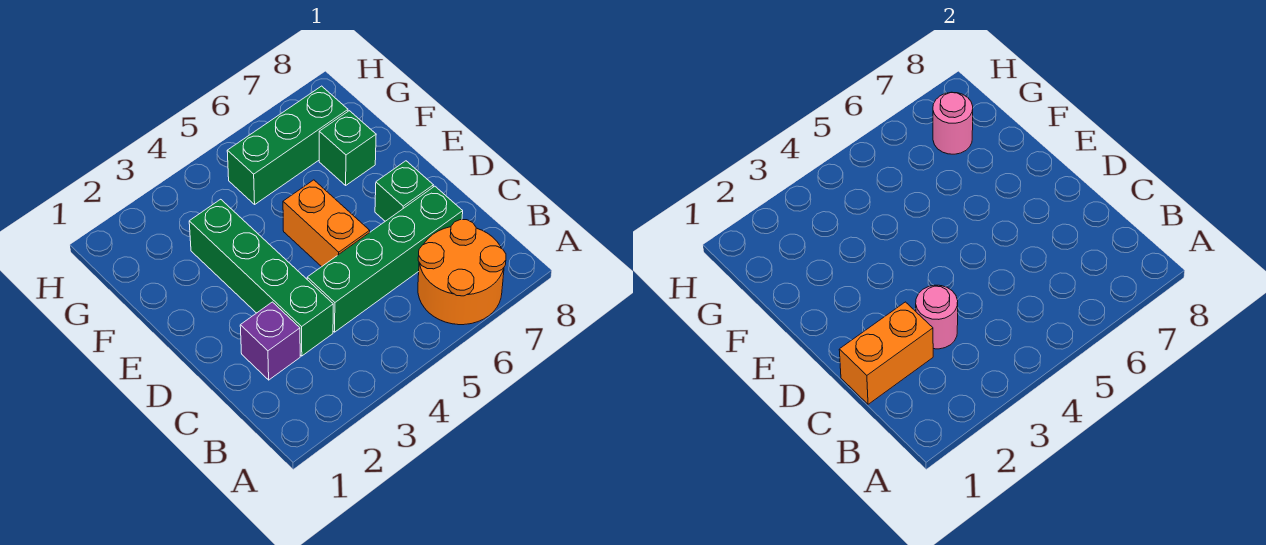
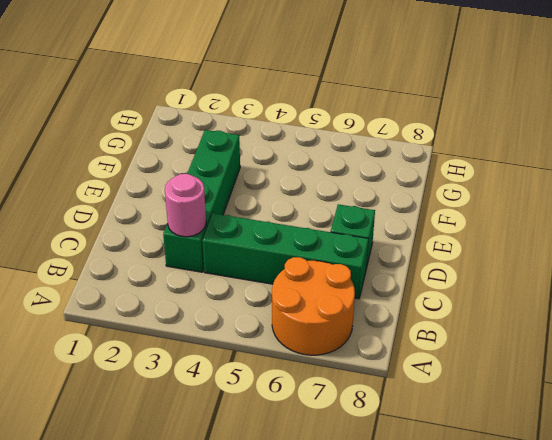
none -> purple 1x1 brick [240,302,300,380]
none -> orange 1x2 brick [283,180,370,267]

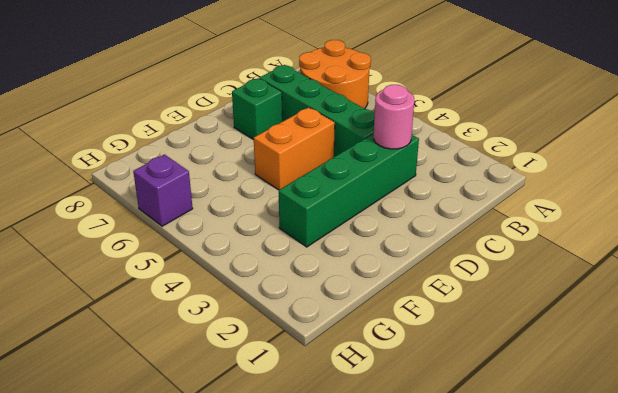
purple 1x1 brick [133,155,193,226] -> purple 1x1 brick moved to [240,302,300,380]
none -> green 1x1 brick [319,111,376,185]
none -> green 1x3 brick [227,86,348,204]

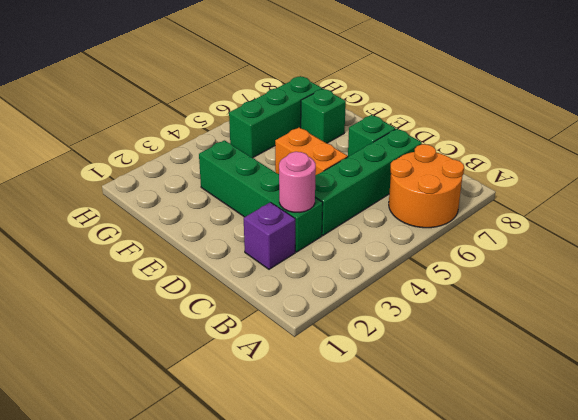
none -> orange 1x2 brick [839,302,933,404]
none -> pink 1x1 round brick [933,92,973,154]

